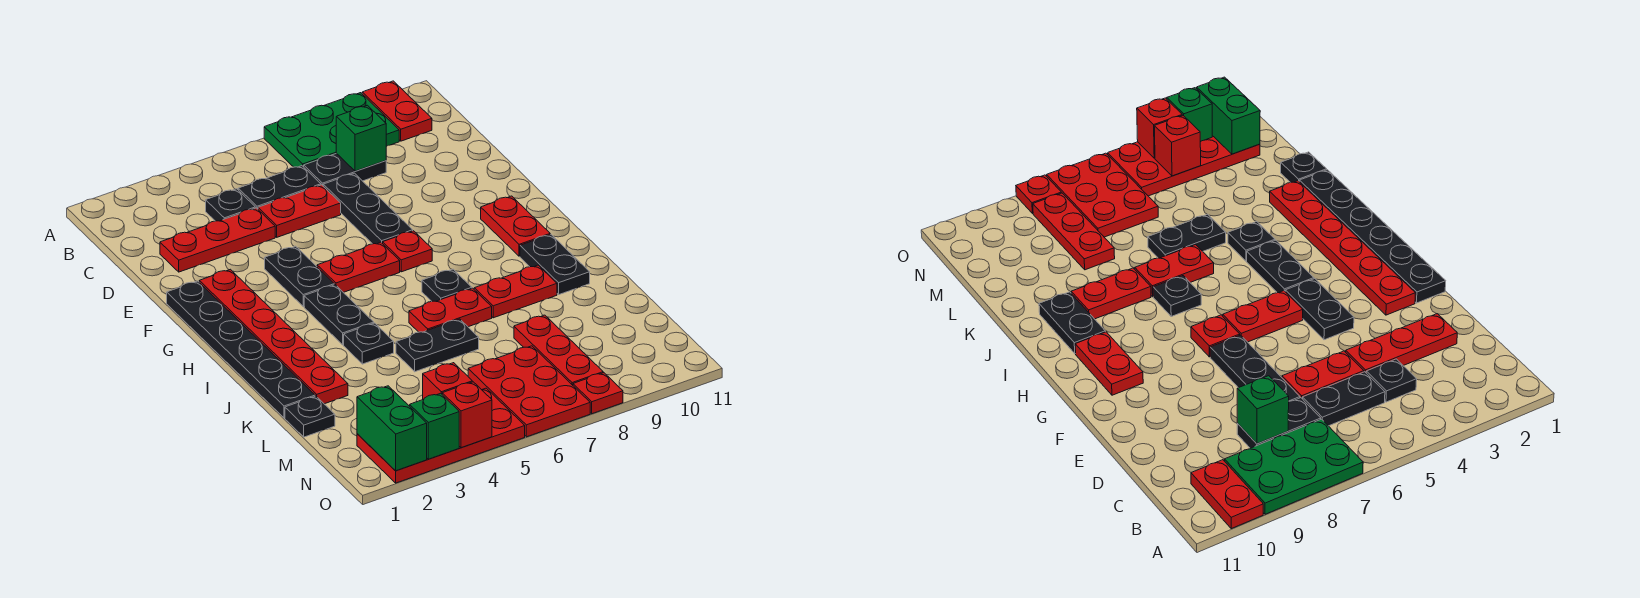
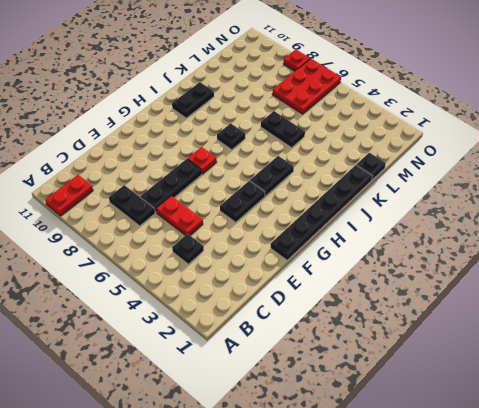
none -> green 2x3 plate [264,93,399,167]
none -> black 1x2 plate [238,166,321,209]
none -> red 1x3 plate [160,208,275,272]
none -> red 1x6 plate [199,269,348,404]

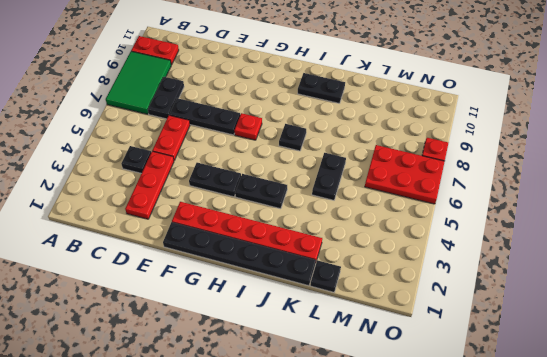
green 2x3 tile [106,51,171,114] -> green 2x3 plate [264,93,399,167]
none -> black 1x2 plate [238,166,321,209]
none -> red 1x2 plate [317,242,400,292]
none -> red 1x2 plate [481,196,550,256]
none -> black 1x1 plate [344,323,394,364]

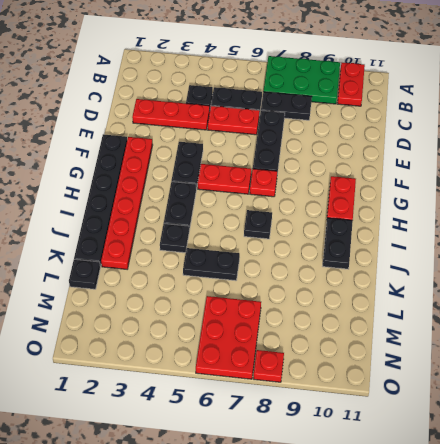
none -> red 1x2 plate [409,288,492,332]
none -> red 1x2 plate [474,265,557,318]
none -> red 1x3 plate [514,315,603,385]
none -> red 2x4 plate [357,388,525,483]

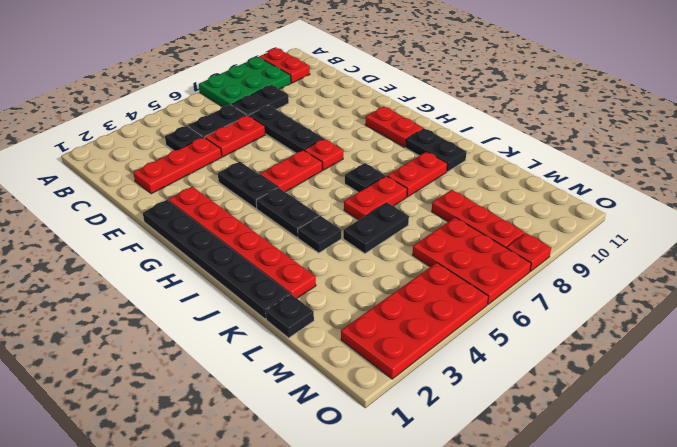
none -> green 1x1 brick [336,105,386,171]
none -> green 1x2 brick [357,386,427,471]
none -> red 1x1 brick [423,363,472,399]
none -> green 1x1 brick [410,393,459,459]

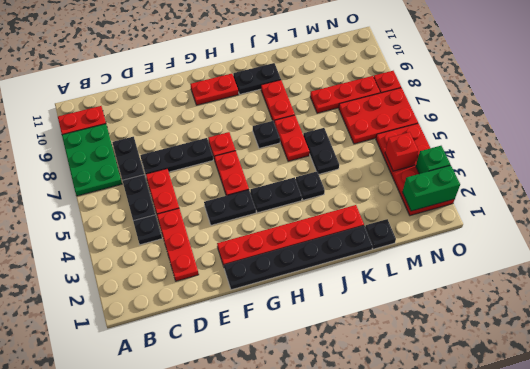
none -> green 1x1 brick [336,105,386,171]
none -> red 1x1 brick [442,382,492,448]

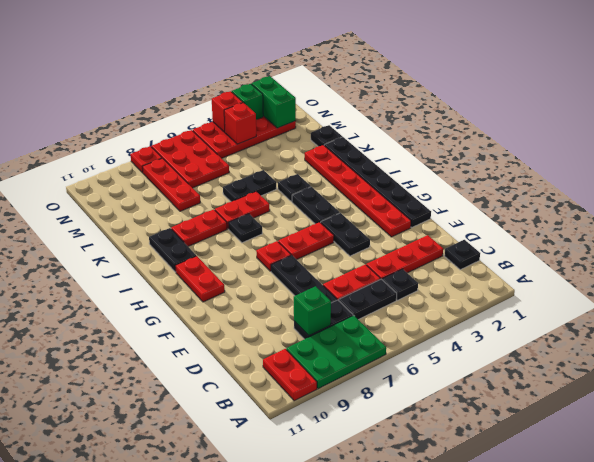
black 1x1 plate [444,240,480,270] -> none

